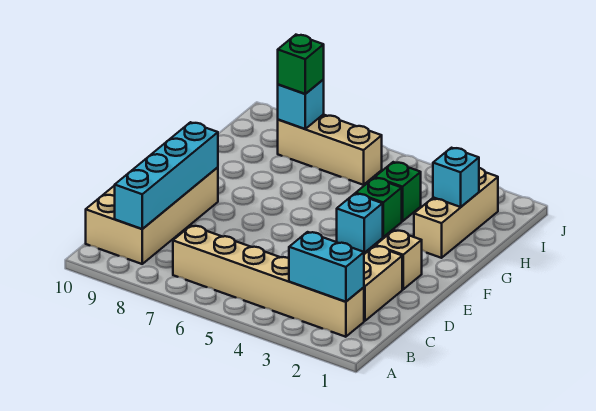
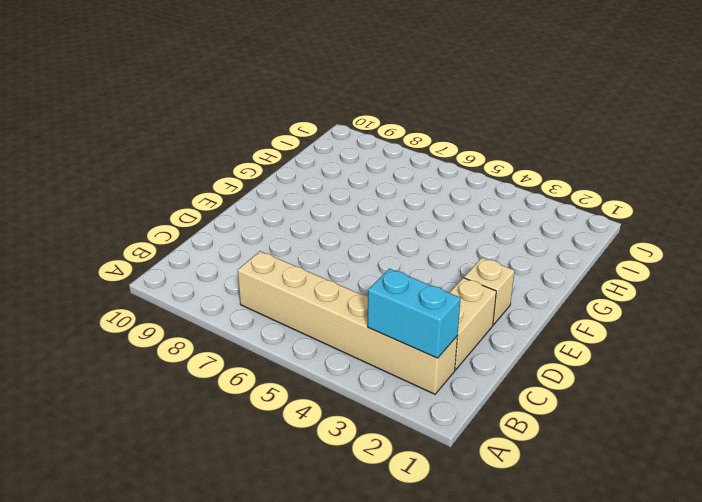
none -> tan 2x4 brick [86,167,218,264]
none -> cyan 1x1 brick [337,194,383,253]
none -> tan 1x3 brick [414,168,498,258]

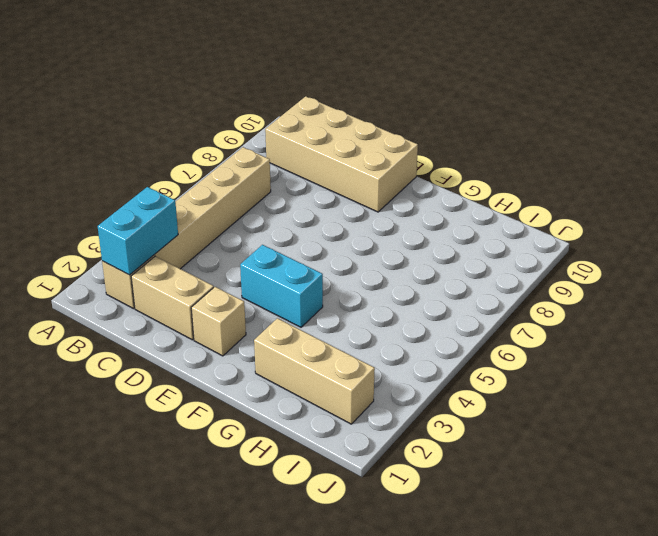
cyan 1x2 brick [240,245,323,327] -> cyan 1x1 brick [337,194,383,253]
none -> green 1x1 brick [356,178,402,237]
none -> green 1x1 brick [375,162,421,221]
none -> tan 1x3 brick [278,114,382,185]

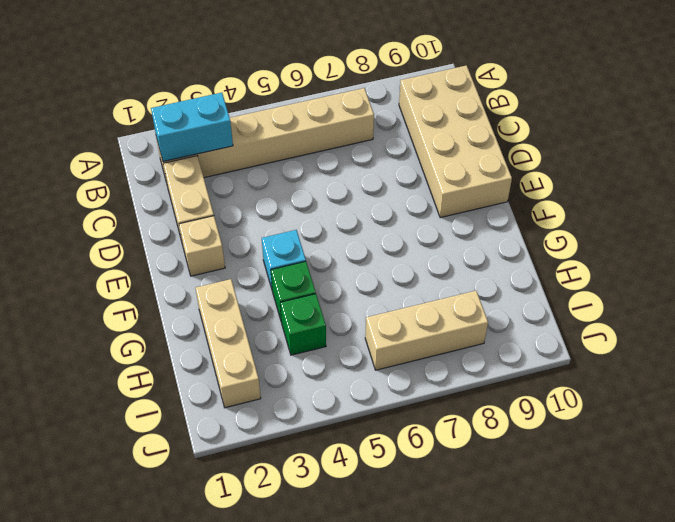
none -> cyan 1x4 brick [115,122,218,229]
none -> cyan 1x1 brick [433,148,479,207]
none -> cyan 1x1 brick [278,80,324,129]

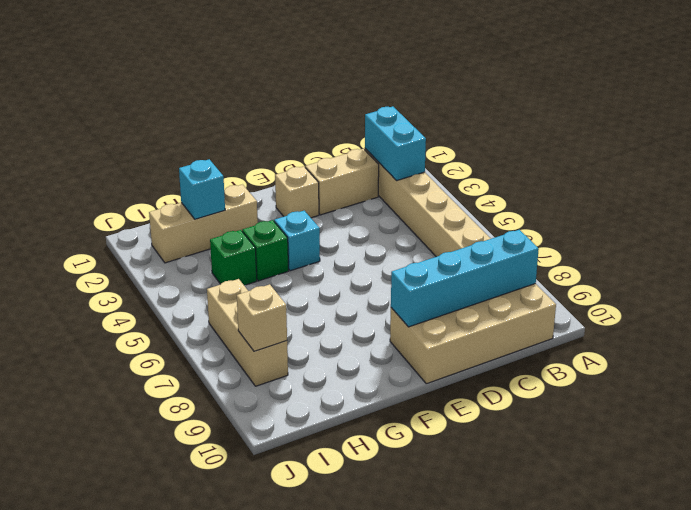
tan 1x1 brick [237,284,287,351] -> cyan 1x1 brick [278,80,324,129]
none -> green 1x1 brick [278,35,324,94]

